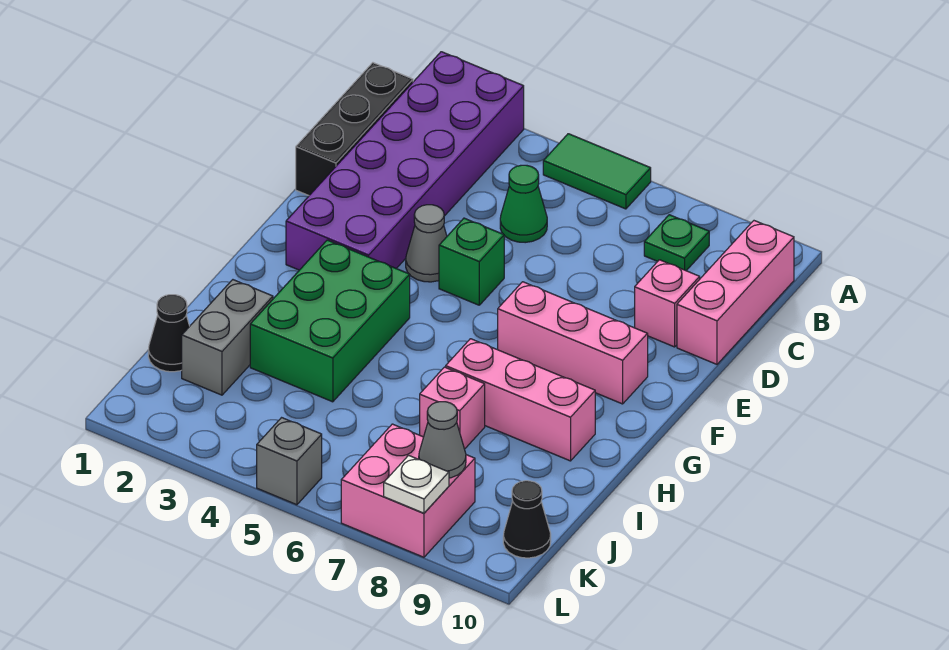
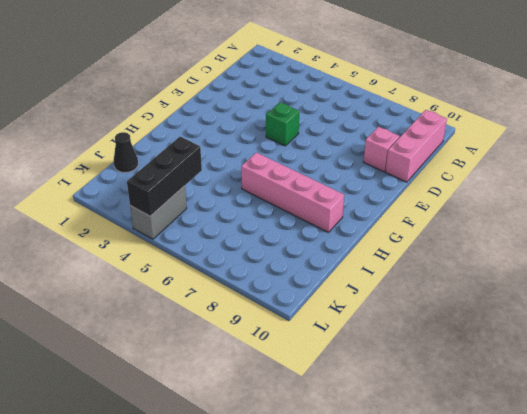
pink 1x4 brick [241,152,344,232] -> pink 1x3 brick [446,339,595,461]
black 1x3 brick [127,137,202,216] -> black 1x3 brick moved to [296,63,413,195]
grey 1x2 brick [130,186,187,239] -> grey 1x2 brick moved to [182,280,273,395]
none -> purple 2x6 brick [286,52,524,270]
none -> green 1x2 tile [543,134,651,209]
none -> green 1x1 plate [644,215,709,271]

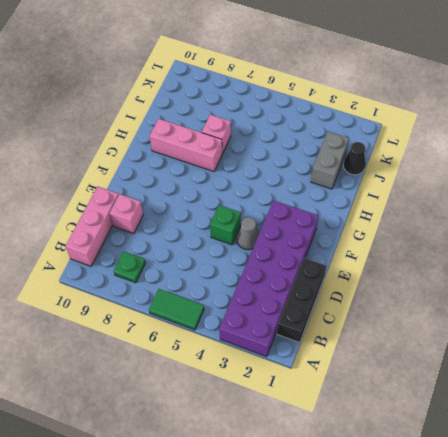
none -> green 1x1 cone [500,165,547,243]
none -> pink 1x3 brick [498,282,648,404]
none -> green 2x3 brick [250,240,410,402]

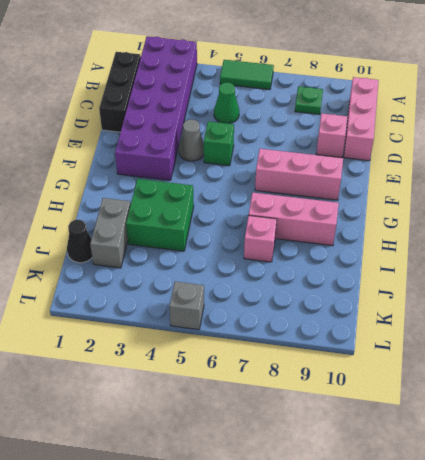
green 2x2 brick [126,179,194,251] -> green 2x3 brick [250,240,410,402]
none -> pink 2x2 brick [341,424,475,557]
none -> black 1x1 cone [503,481,551,558]
none -> grey 1x1 cone [419,402,466,478]

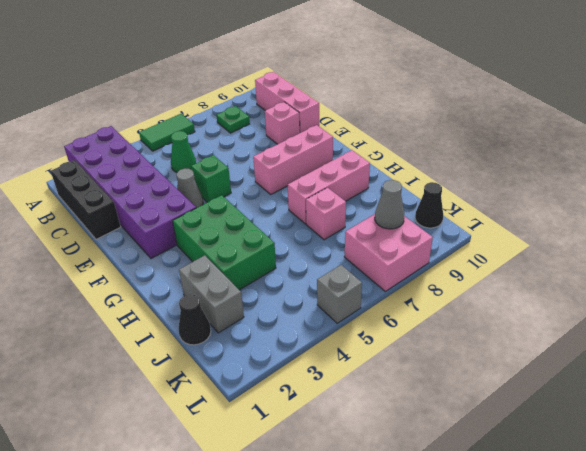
none -> white 1x1 plate [384,455,449,513]

